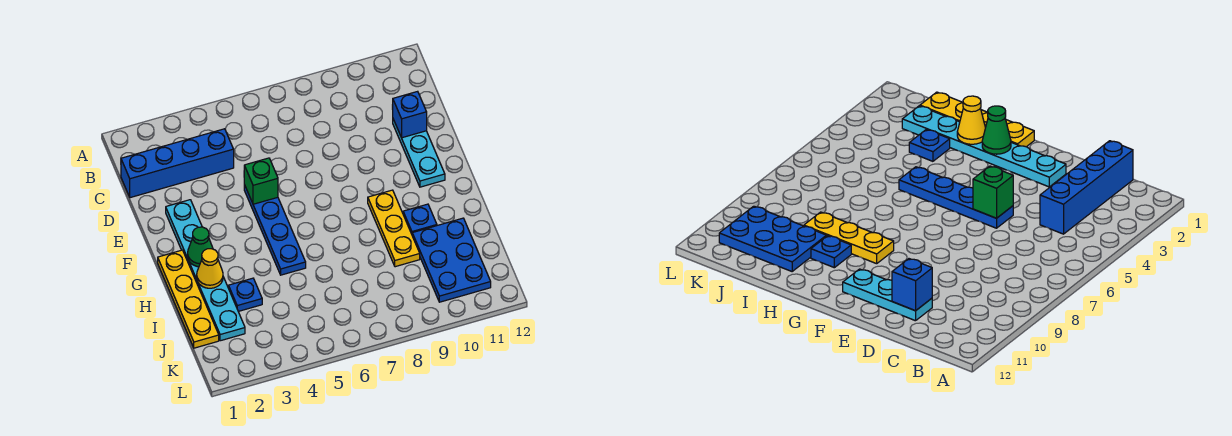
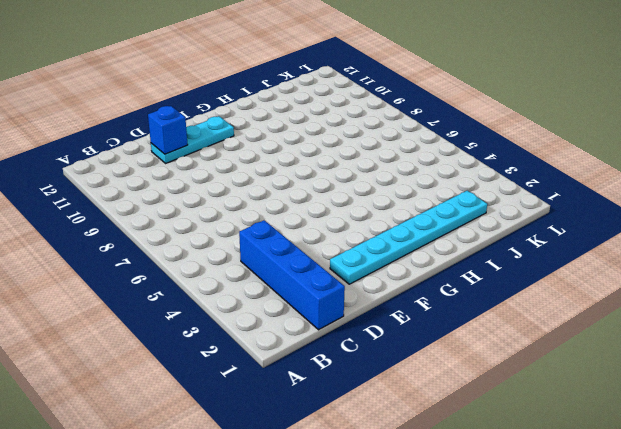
none -> blue 1x4 plate [244,185,306,275]
none -> yellow 1x4 plate [158,250,219,348]
none -> yellow 1x3 plate [368,190,420,267]

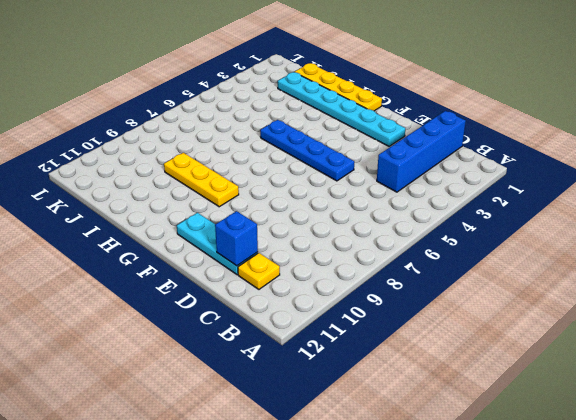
yellow 1x1 plate [238,253,280,289] -> none
none -> blue 1x1 plate [403,204,437,234]
none -> blue 1x1 plate [228,278,262,311]
none -> blue 2x3 plate [412,218,491,302]

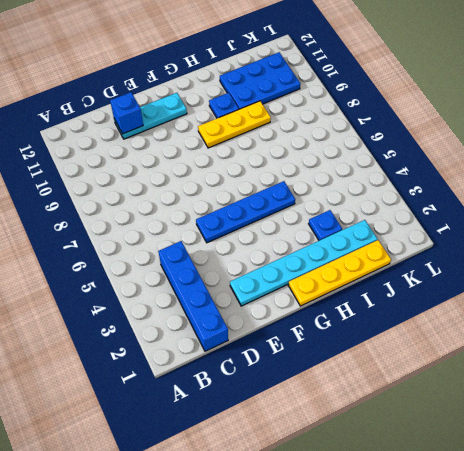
none -> green 1x1 brick [244,158,278,204]
none -> green 1x1 cone [188,227,213,267]
none -> yellow 1x1 cone [197,249,223,288]

